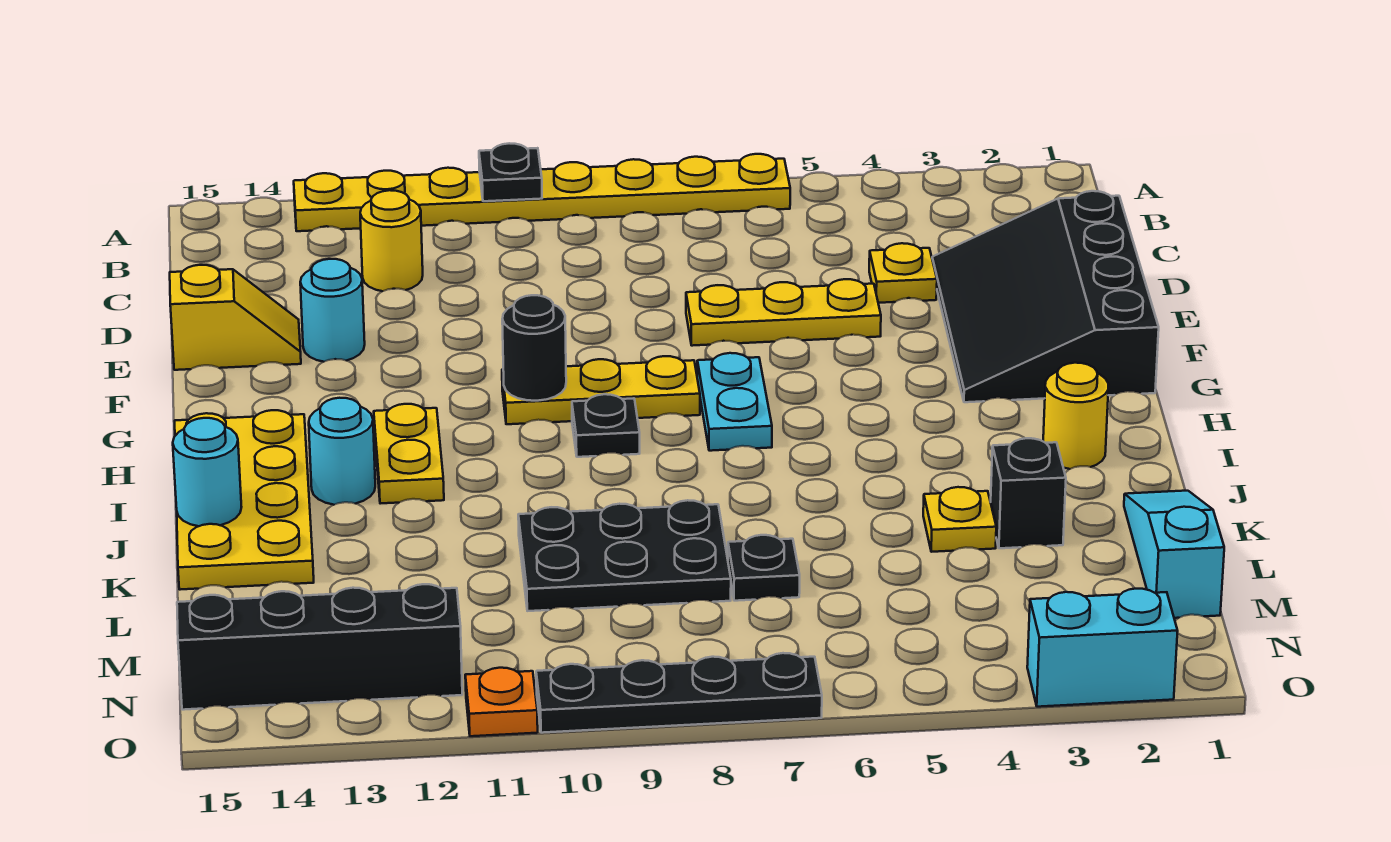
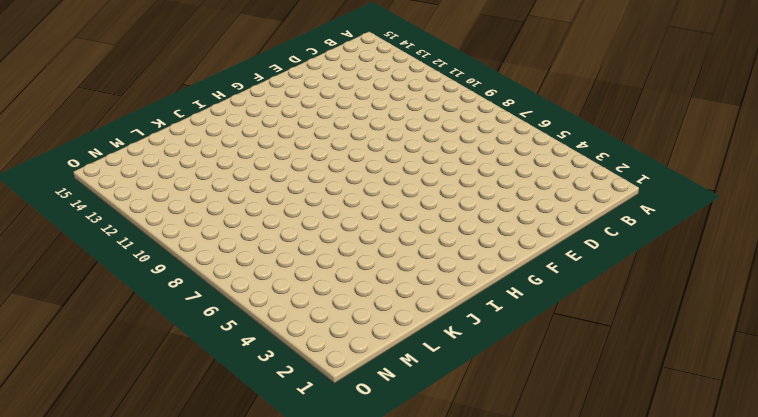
none -> yellow 1x8 plate [294,154,790,231]
none -> yellow 1x1 round brick [360,190,423,291]
none -> black 3x4 slope [932,191,1159,402]

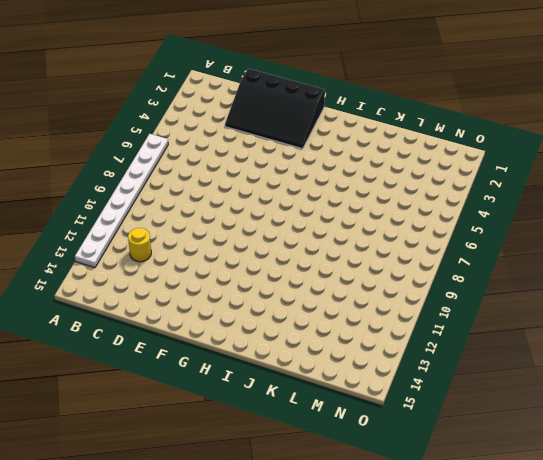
white 1x8 plate [75,134,168,268] -> yellow 1x8 plate [294,154,790,231]
none -> yellow 1x1 plate [869,243,937,303]
none -> yellow 1x3 plate [686,279,881,346]
none -> cyan 1x1 round brick [300,259,365,362]

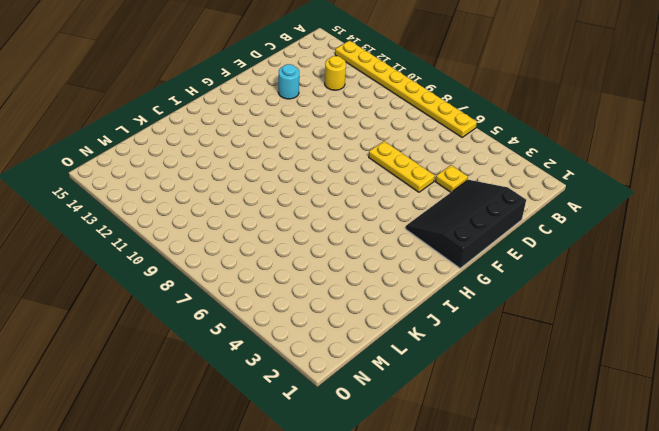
none -> yellow 1x2 slope [170,265,301,370]
none -> cyan 1x2 plate [697,353,772,451]
none -> yellow 1x3 plate [502,356,700,424]

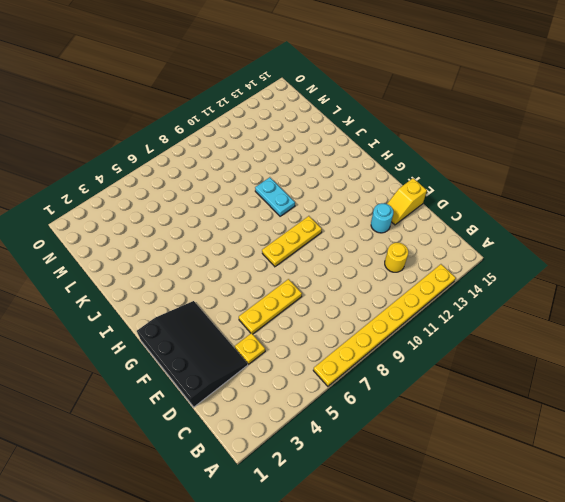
cyan 1x2 plate [255,177,295,216] -> cyan 1x2 plate moved to [697,353,772,451]
none -> black 1x1 plate [572,394,640,457]
none -> yellow 1x2 plate [374,404,444,504]
none -> yellow 2x4 plate [175,410,314,590]

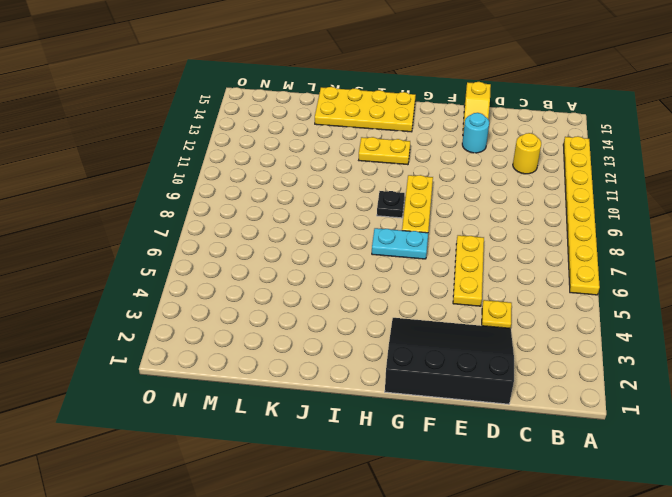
none -> yellow 1x1 round brick [1043,363,1108,469]
none -> cyan 1x1 round brick [309,398,375,505]
none -> cyan 1x3 slope [1124,491,1224,618]

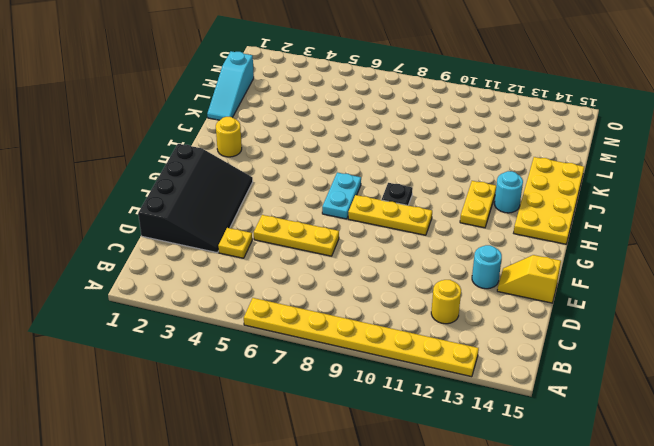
none -> black 1x1 brick [991,438,1066,548]
none -> yellow 1x1 plate [923,487,996,552]
none -> black 2x3 plate [518,500,731,611]

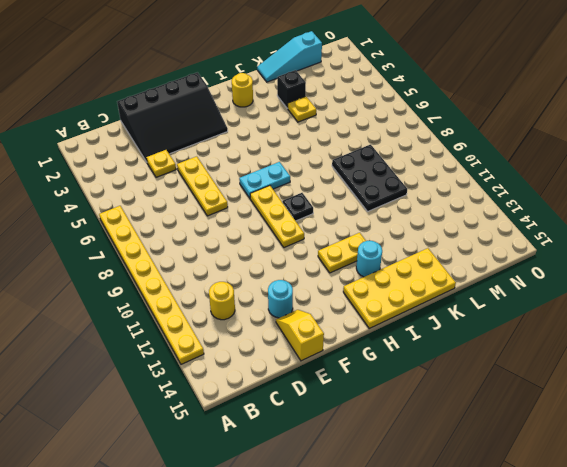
none -> black 1x1 plate [728,535,800,601]
none -> black 1x4 brick [177,584,462,710]
none -> cyan 1x2 brick [1027,589,1178,707]

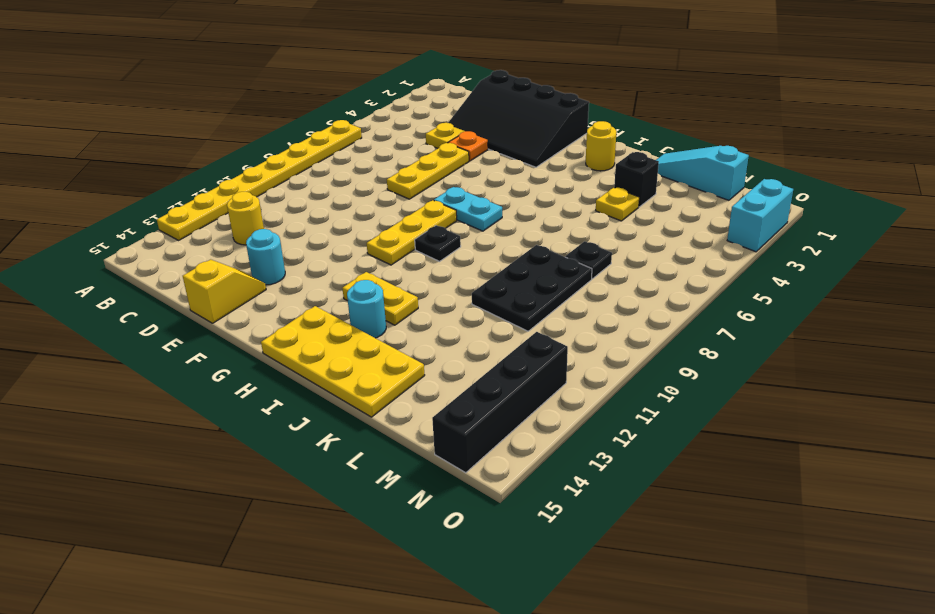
orange 1x1 plate [448,131,488,161] -> orange 1x1 plate moved to [465,668,538,736]
none -> black 1x4 plate [536,653,822,733]
none -> black 1x1 plate [479,143,542,201]
none -> black 1x1 round brick [502,295,566,401]

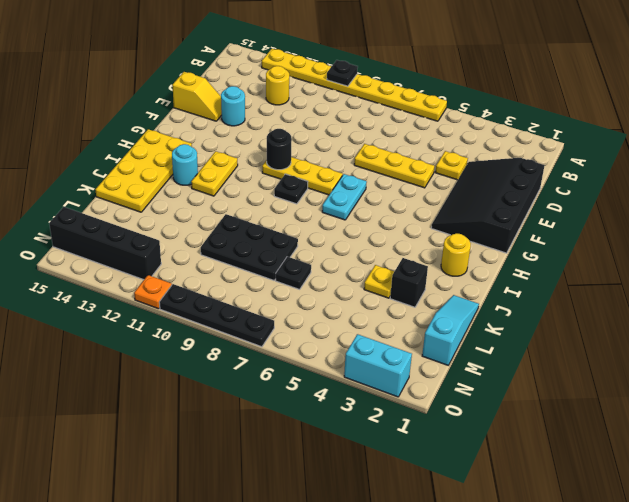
none -> cyan 1x1 round brick [173,418,241,526]

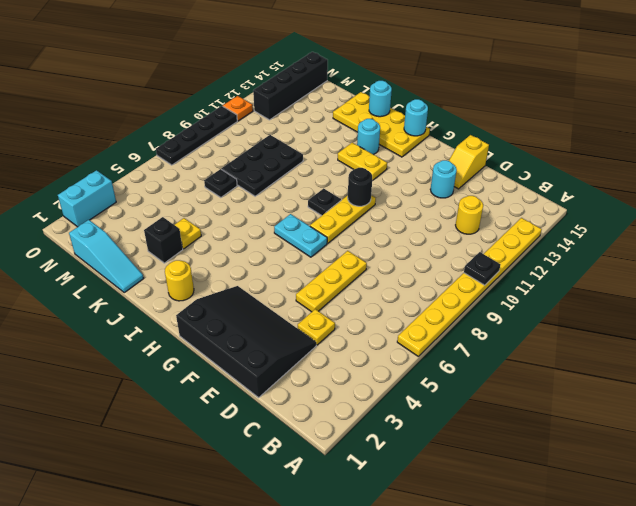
cyan 1x1 round brick [404,99,428,136] -> none

